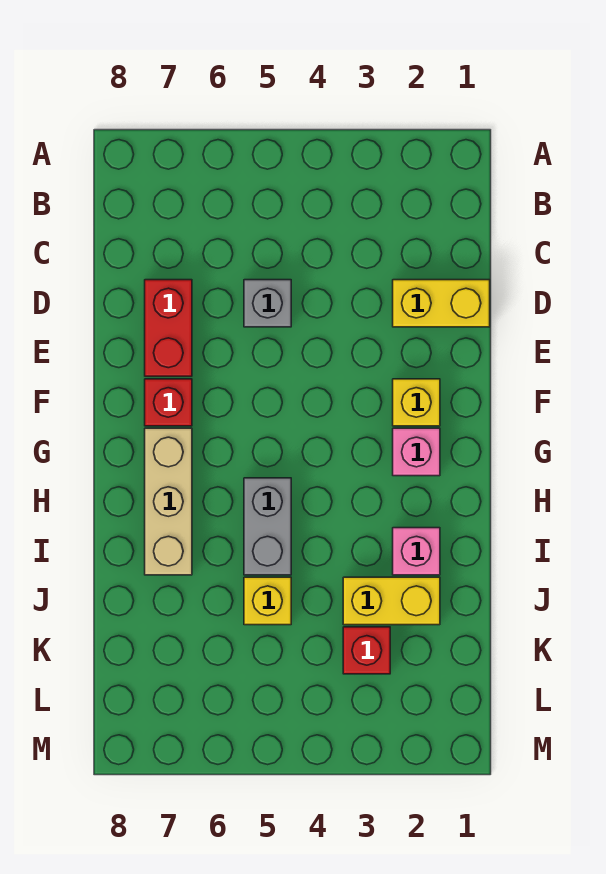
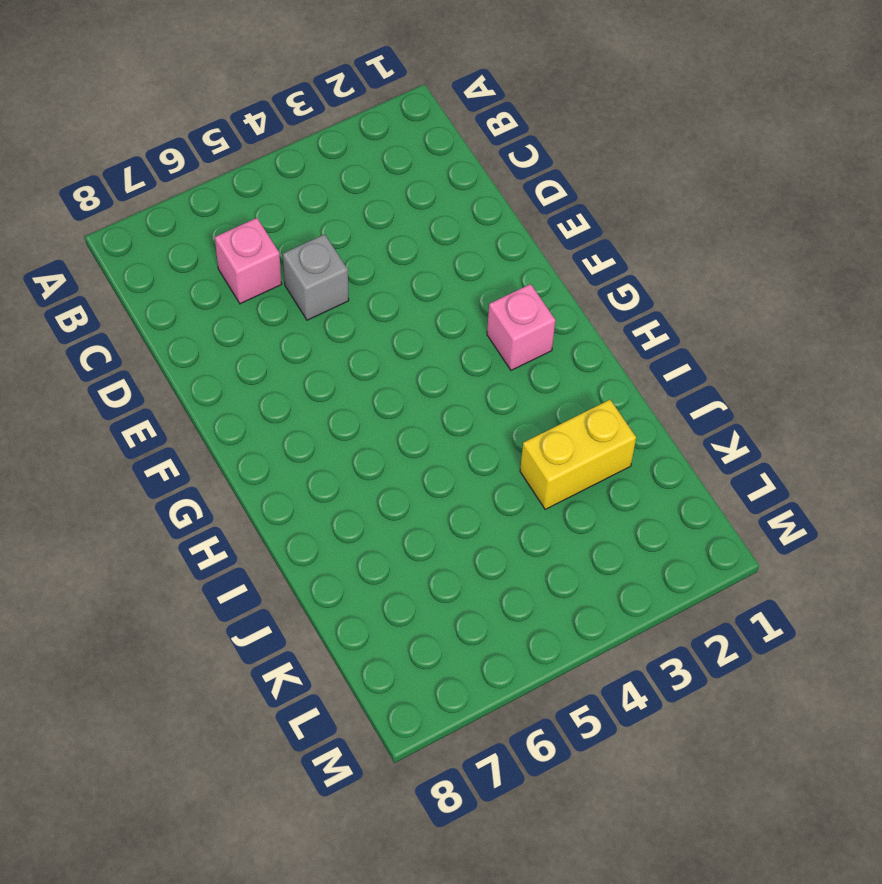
pink 1x1 brick [215,218,282,304] -> pink 1x1 brick moved to [393,528,440,575]
none -> yellow 1x2 brick [393,280,490,327]
none -> red 1x2 brick [145,280,192,376]
none -> yellow 1x1 brick [393,379,440,426]

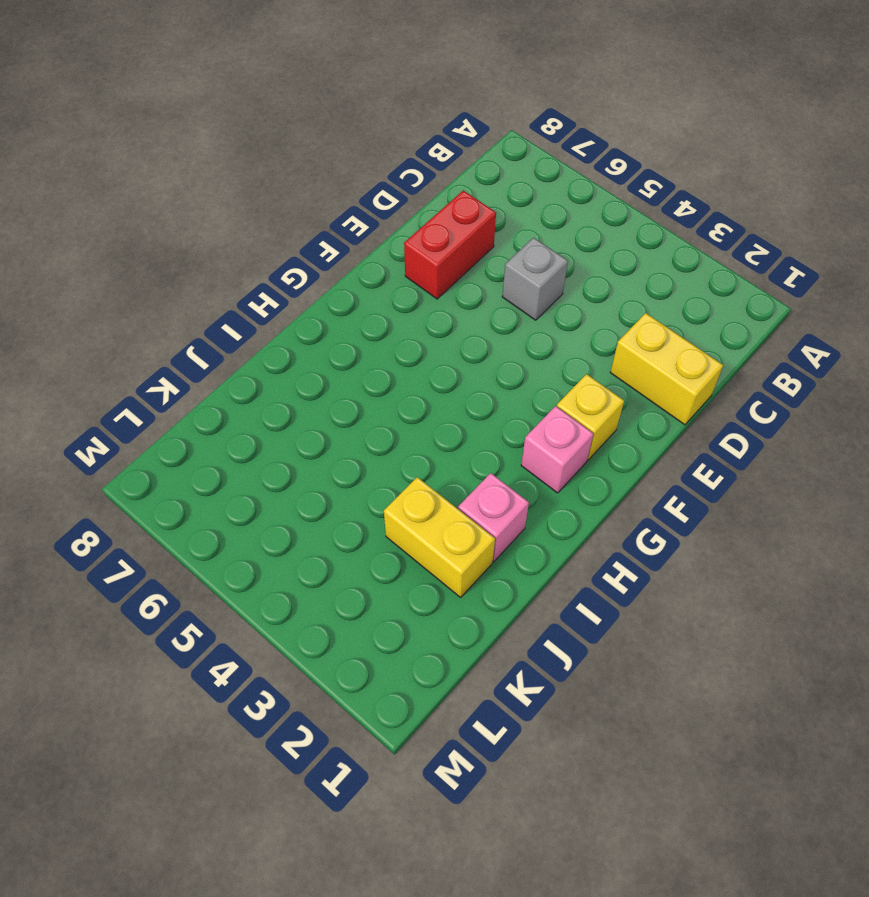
none -> red 1x1 brick [145,379,192,426]
none -> tan 1x3 brick [145,428,192,575]
none -> grey 1x2 brick [244,478,291,575]

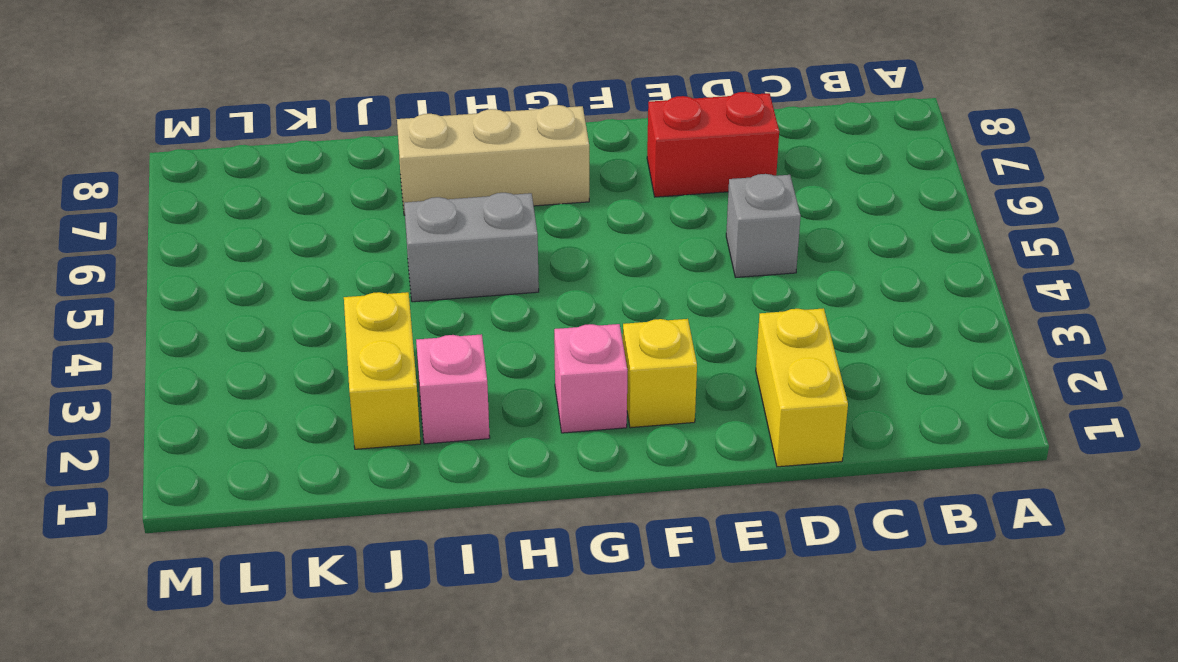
none -> red 1x1 brick [145,379,192,426]
none -> yellow 1x1 brick [244,577,291,625]
none -> red 1x1 brick [343,627,390,674]

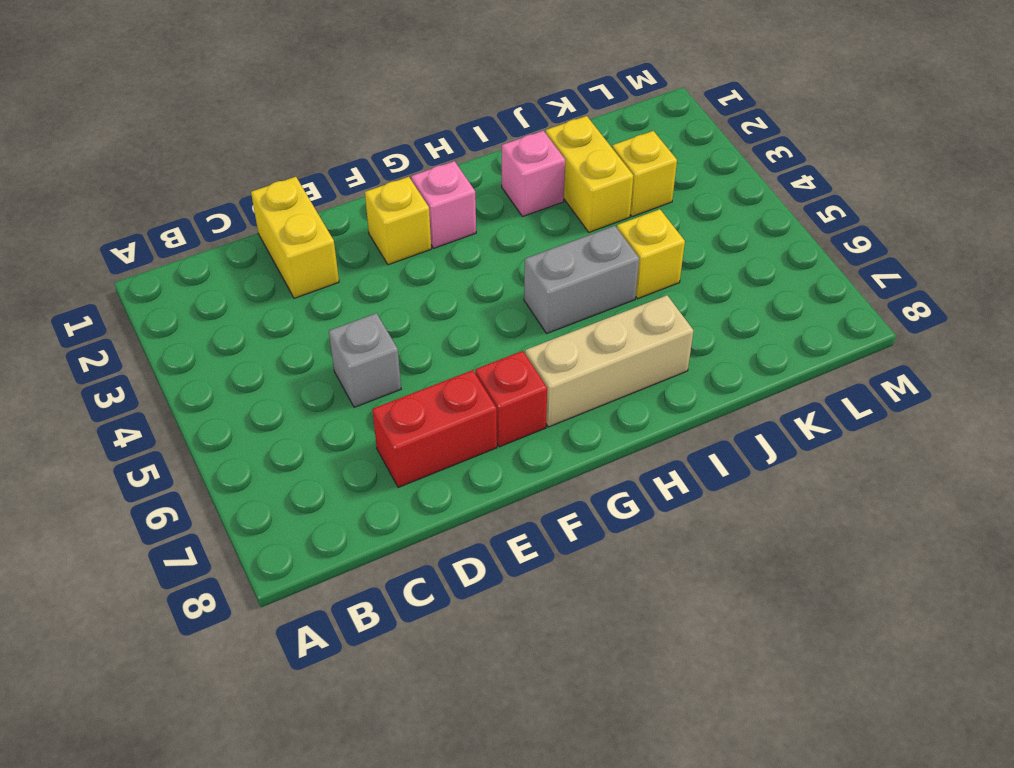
yellow 1x1 brick [612,131,677,217] -> red 1x1 brick [343,627,390,674]

